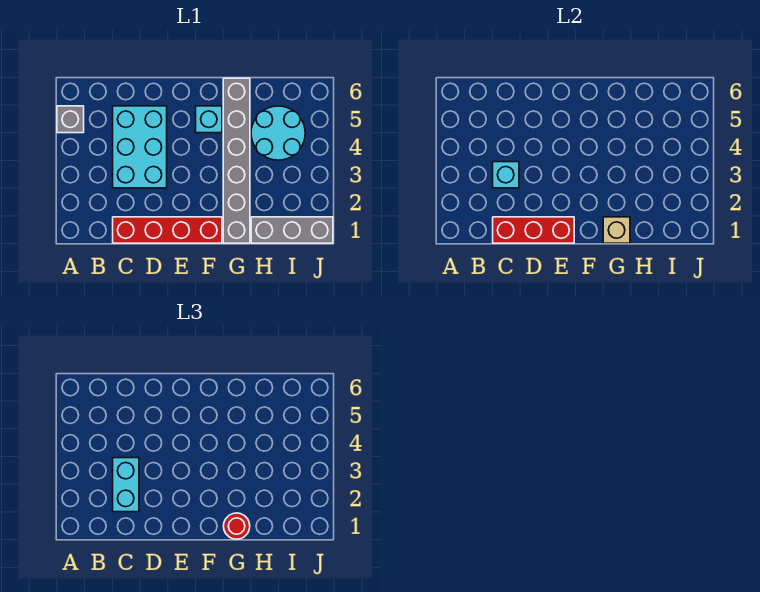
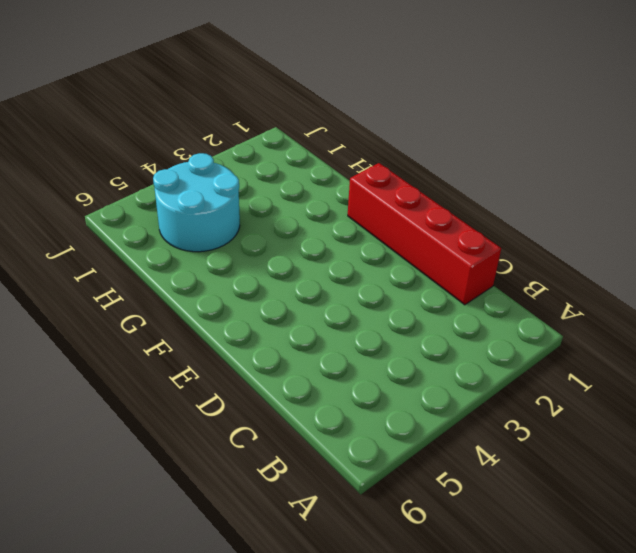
none -> grey 1x1 brick [57,106,84,133]
none -> cyan 2x3 brick [113,106,167,188]
none -> cyan 1x1 brick [196,106,222,133]

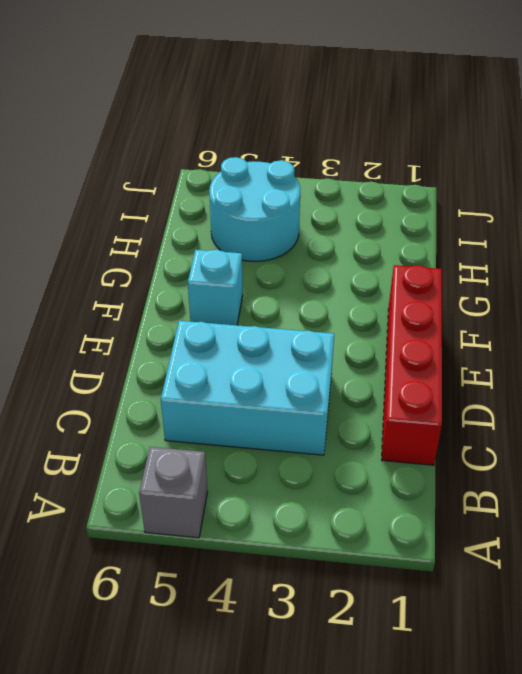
none -> grey 1x6 brick [223,78,250,243]
none -> grey 1x3 brick [251,217,333,243]
none -> red 1x3 brick [493,217,574,243]

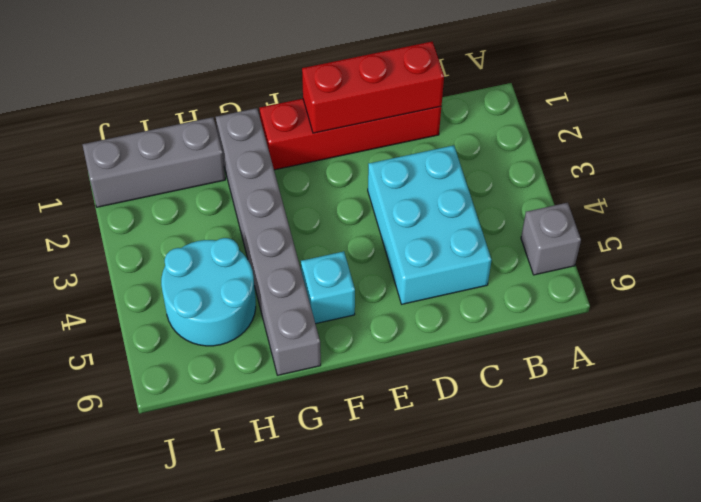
none -> cyan 1x1 brick [493,162,519,188]
none -> tan 1x1 brick [603,217,630,243]
none -> cyan 1x2 brick [113,458,139,512]

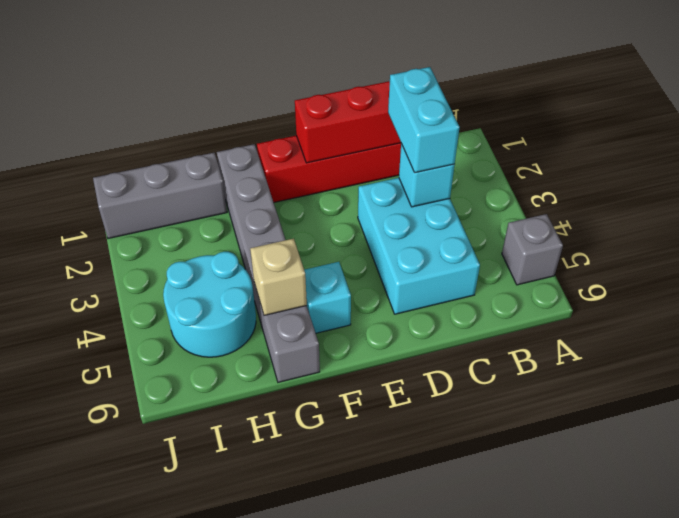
tan 1x1 brick [250,239,307,315] -> tan 1x1 brick moved to [603,217,630,243]
none -> red 1x1 round brick [224,513,250,539]

